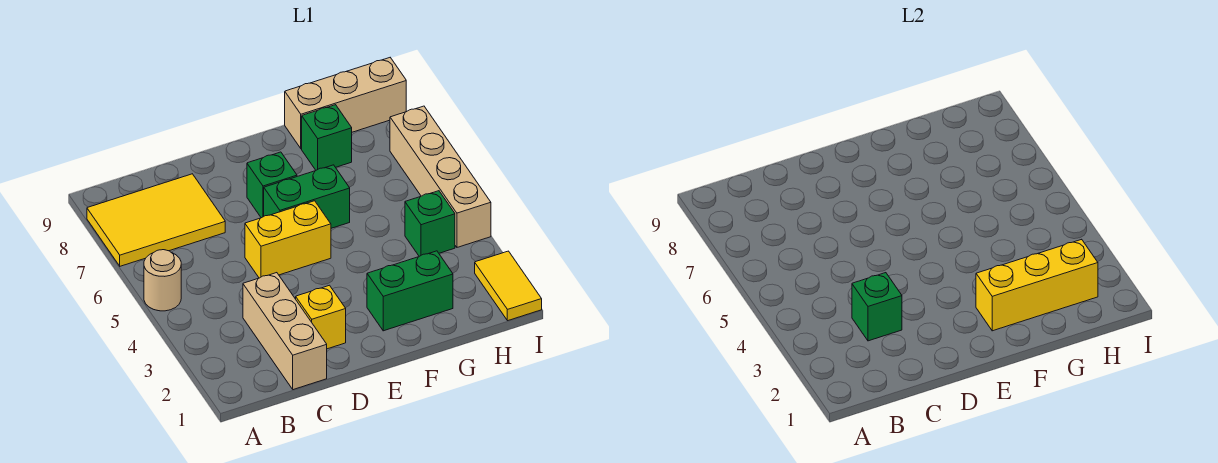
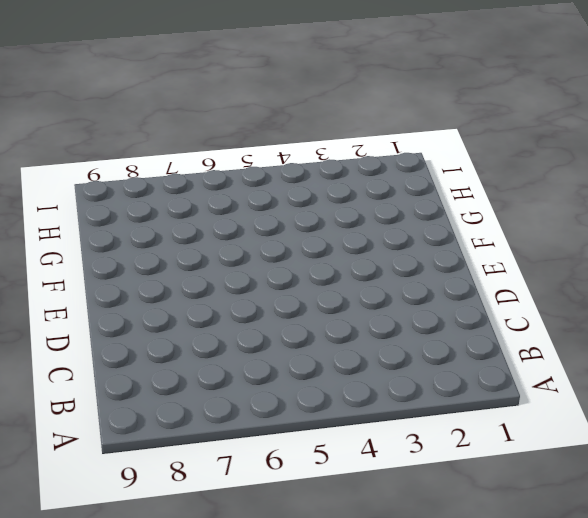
none -> tan 1x1 round brick [144,250,181,311]
none -> yellow 2x3 tile [87,174,225,266]
none -> tan 1x3 brick [243,273,327,390]

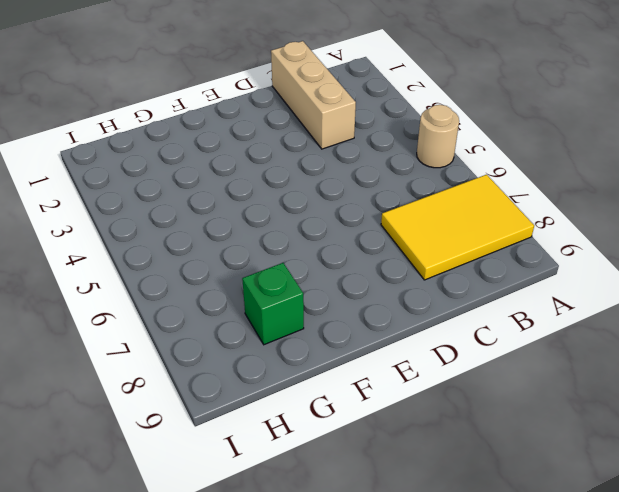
none -> yellow 1x1 brick [296,285,346,349]
none -> yellow 1x2 brick [245,201,331,278]
none -> green 1x2 brick [264,165,350,228]

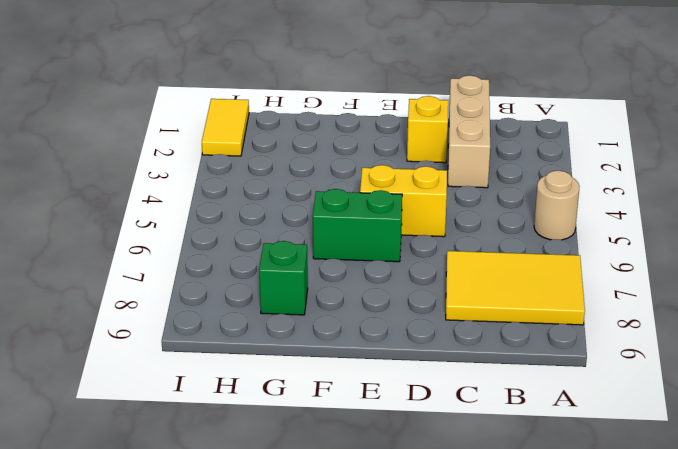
none -> green 1x1 brick [247,152,297,218]
none -> green 1x2 brick [367,251,453,331]
none -> tan 1x3 brick [285,58,406,149]

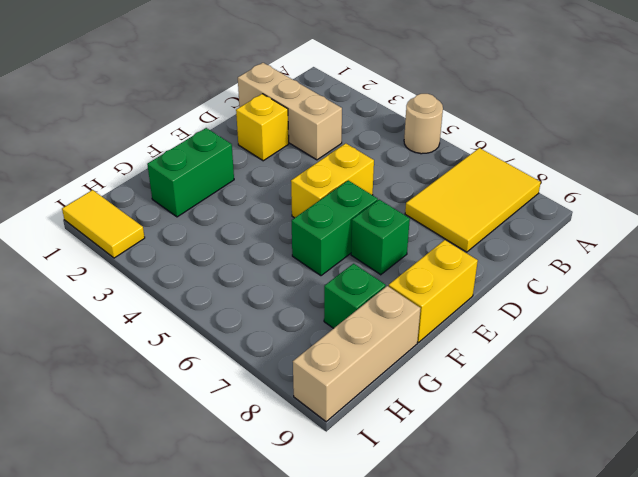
yellow 1x2 brick [389,240,478,342] -> none
none -> green 1x1 brick [405,191,455,256]
none -> tan 1x4 brick [390,106,491,247]
none -> green 1x1 brick [852,273,902,341]

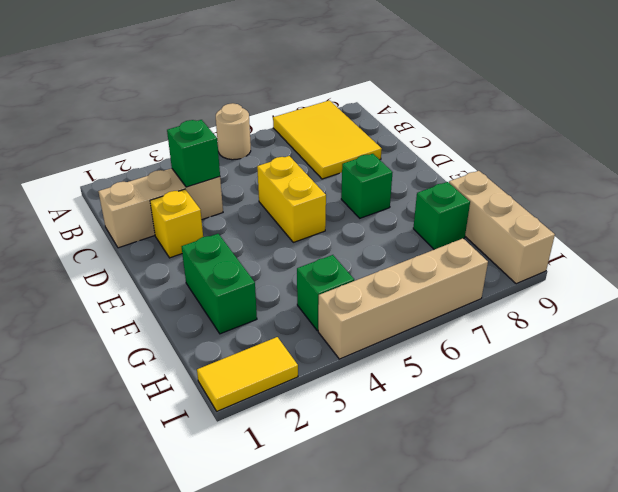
none -> green 1x2 brick [264,165,350,228]
none -> yellow 1x3 brick [976,239,1098,331]

